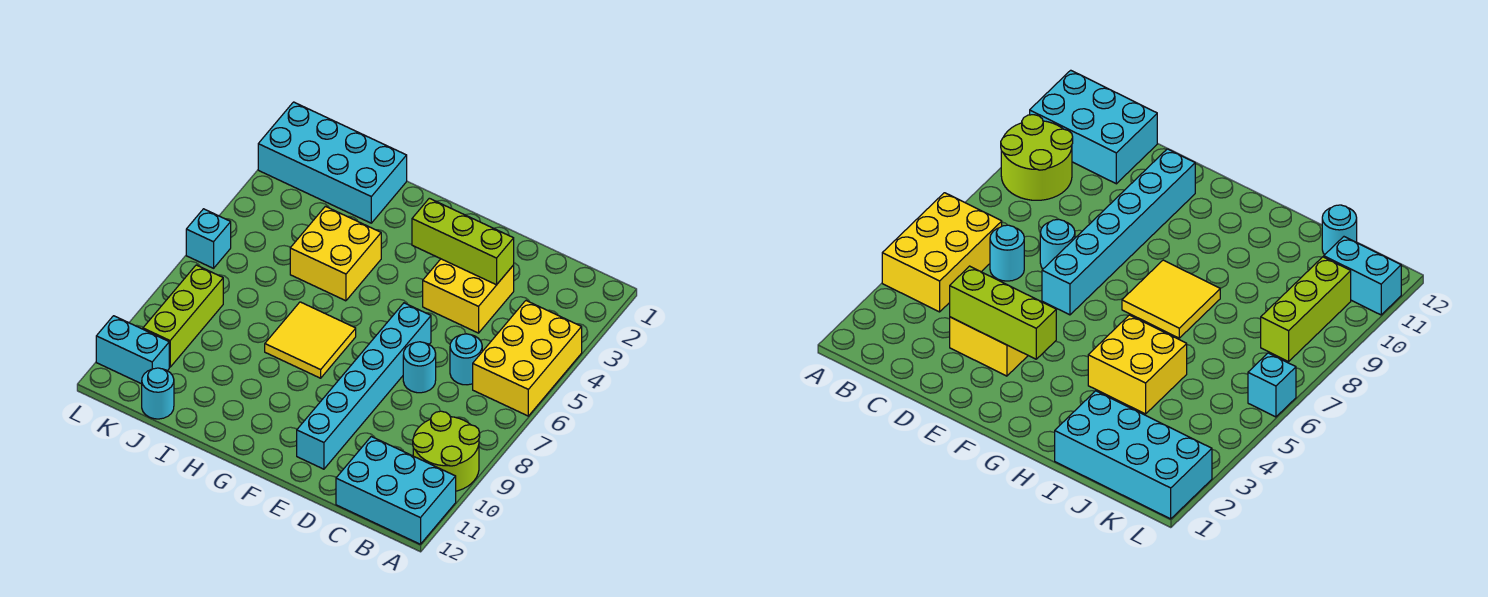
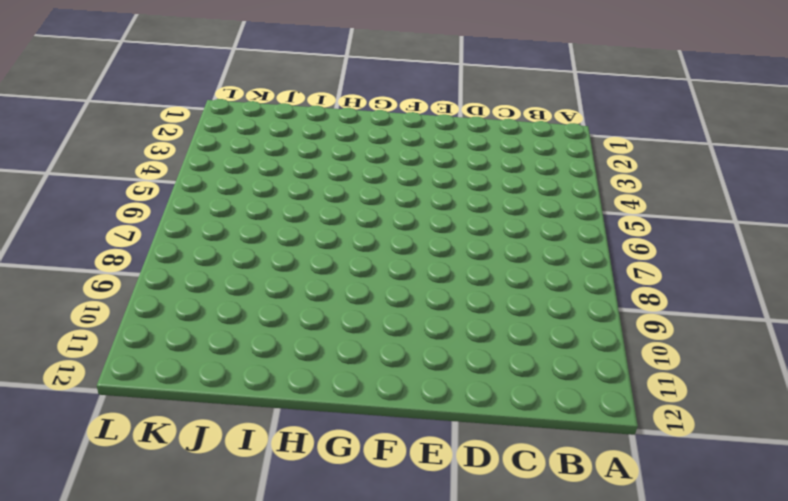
none -> yellow 2x3 brick [473,301,582,416]
none -> lime 2x2 round brick [413,411,480,491]
none -> cyan 2x3 brick [336,437,456,544]

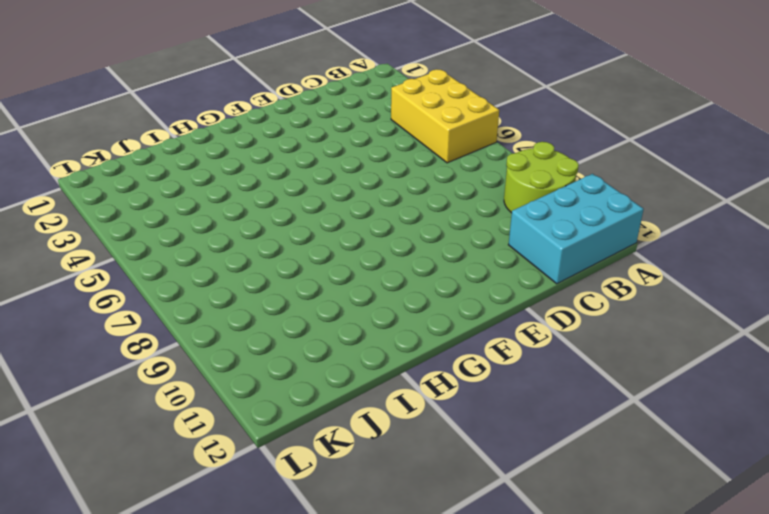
none -> cyan 1x1 round brick [450,334,482,385]
none -> yellow 2x2 brick [423,259,514,333]
none -> cyan 1x1 round brick [403,342,436,393]

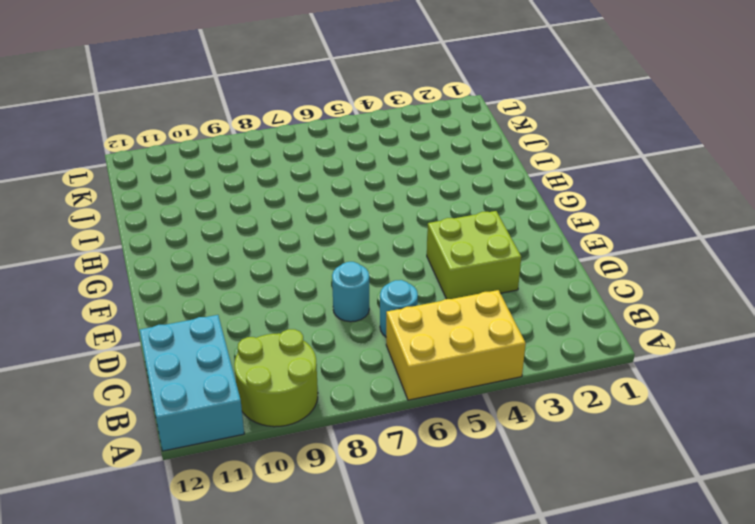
lime 2x2 brick [427,211,521,299] -> yellow 2x2 brick [423,259,514,333]
none -> cyan 1x6 brick [297,303,431,469]
none -> yellow 2x2 tile [265,302,356,378]
none -> yellow 2x2 brick [290,206,381,301]

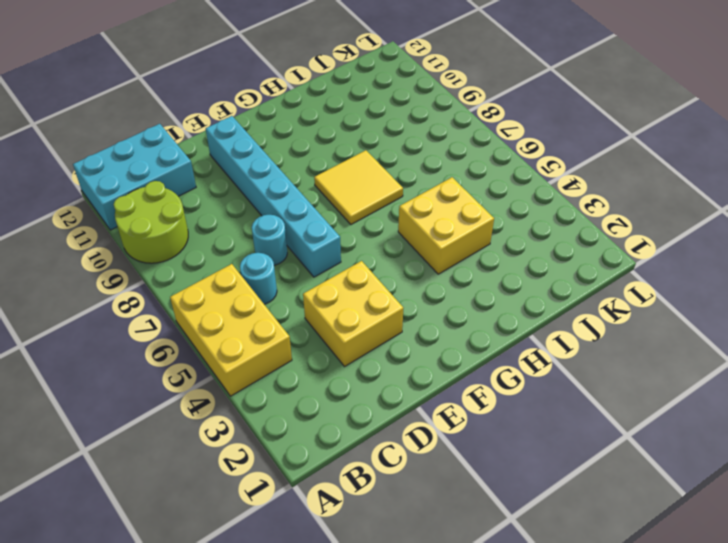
none -> cyan 2x4 brick [258,102,407,223]
none -> cyan 1x1 round brick [142,368,174,419]
none -> lime 1x3 brick [143,265,223,367]

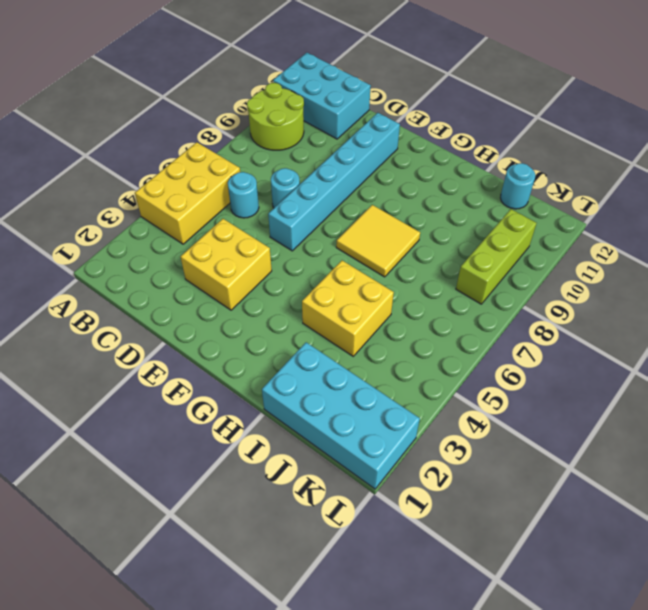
none -> cyan 1x2 brick [96,316,169,384]
none -> cyan 1x1 brick [186,209,231,268]
none -> lime 1x3 brick [412,198,514,285]

